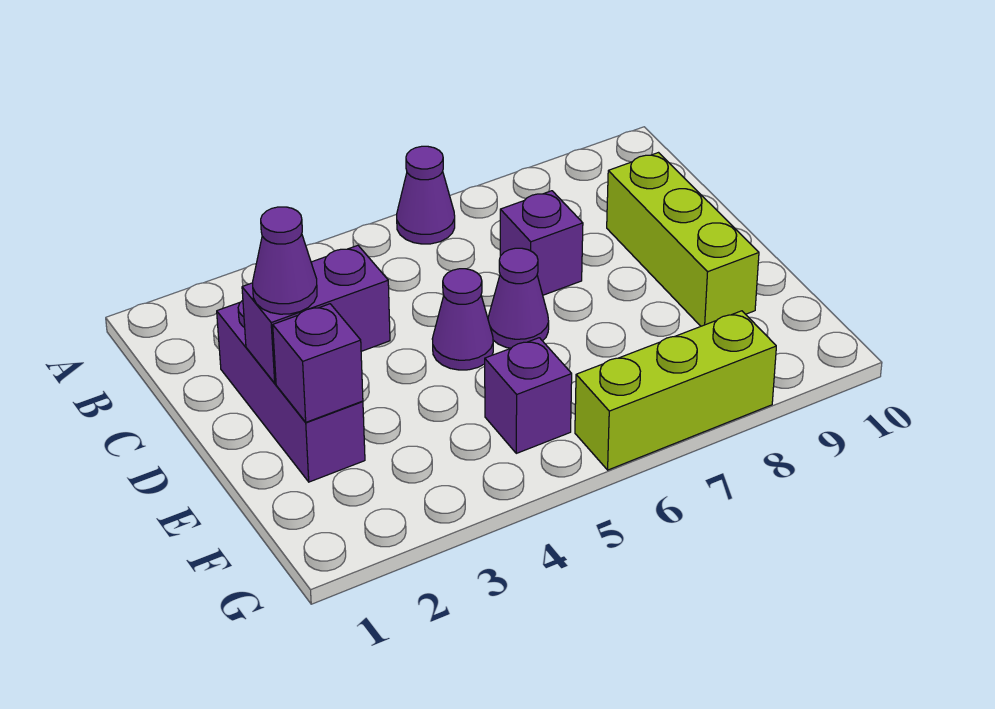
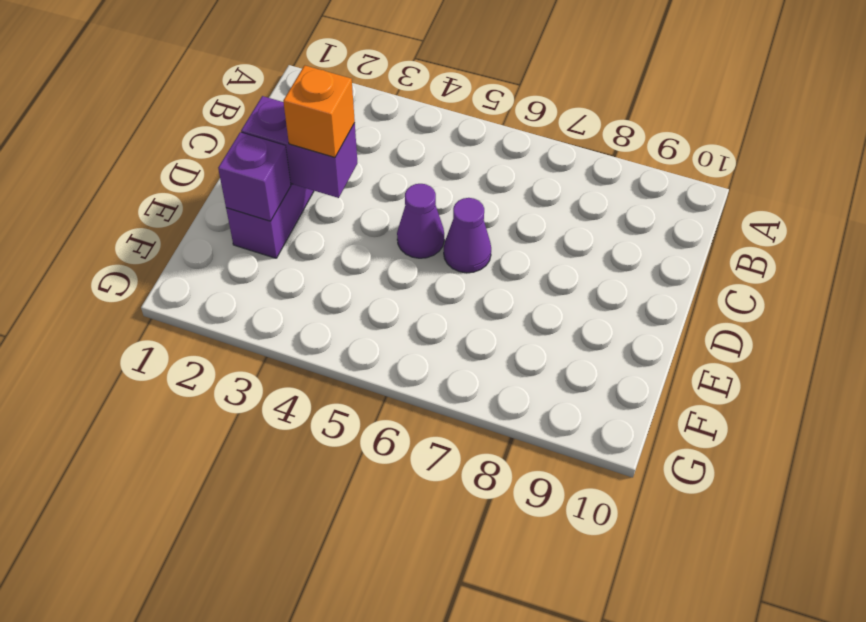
orange 1x1 brick [283,65,355,157] -> none
none -> purple 1x1 cone [397,146,455,244]
none -> purple 1x1 brick [500,191,583,295]

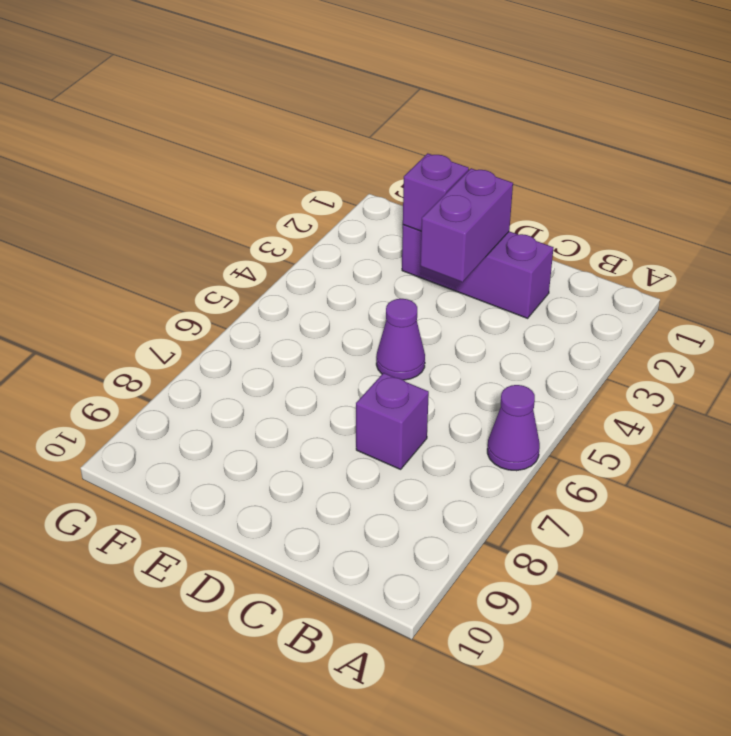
none -> lime 1x3 brick [607,153,759,326]
none -> purple 1x1 cone [488,248,549,348]

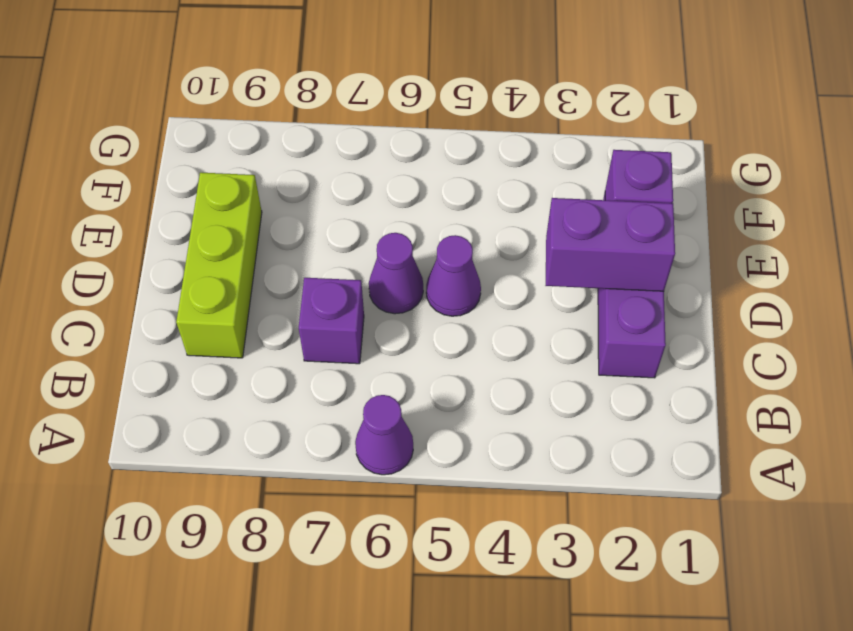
none -> purple 1x1 brick [485,338,572,453]
none -> lime 1x3 brick [575,311,776,470]

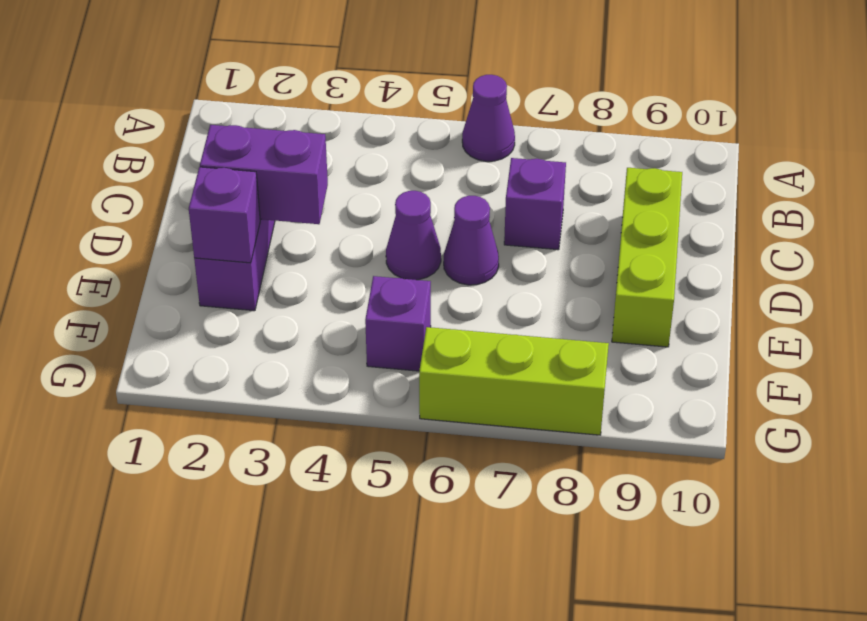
none -> purple 1x1 cone [253,207,317,314]

